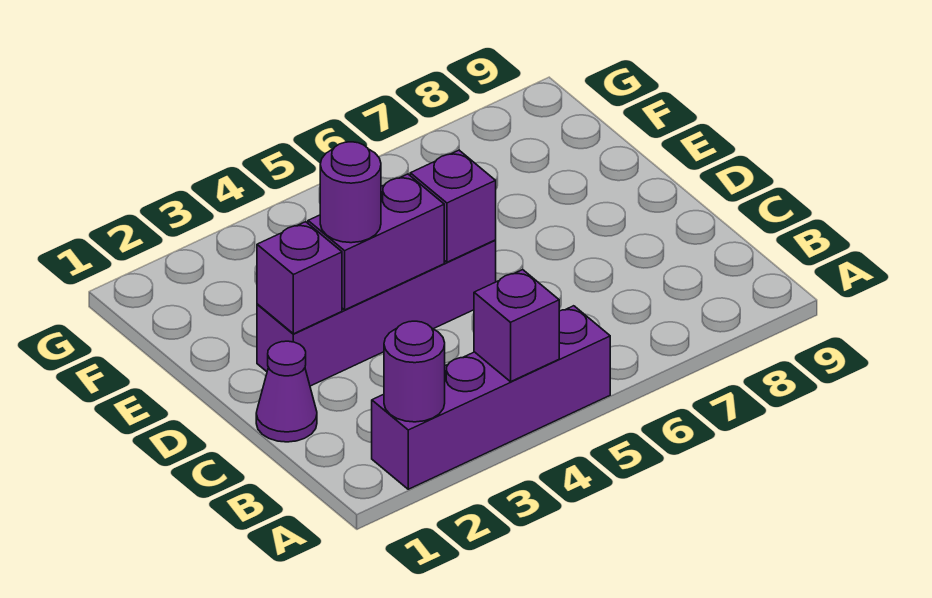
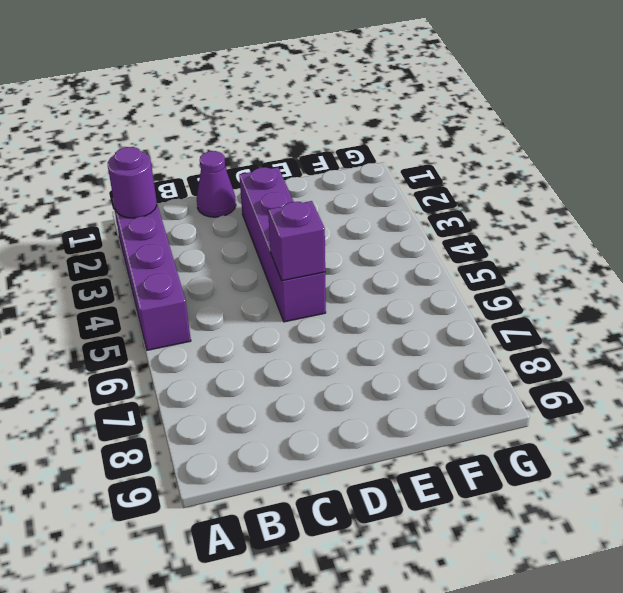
none -> purple 1x1 brick [474,270,559,382]
none -> purple 1x1 brick [257,222,342,334]

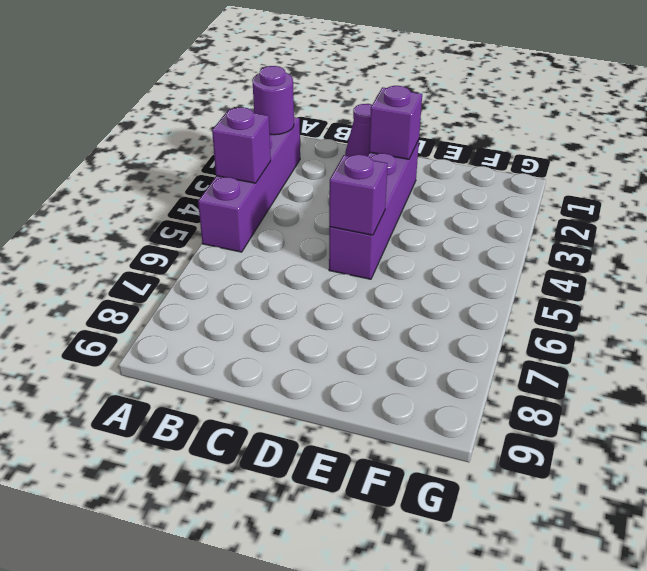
none -> purple 1x2 brick [308,174,444,310]
none -> purple 1x1 round brick [320,142,381,243]

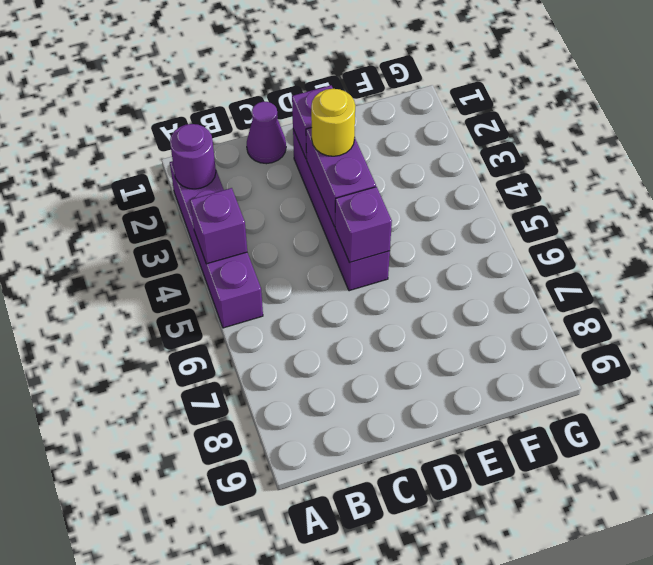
yellow 1x1 round brick [311,89,355,156] -> purple 1x1 round brick [320,142,381,243]

